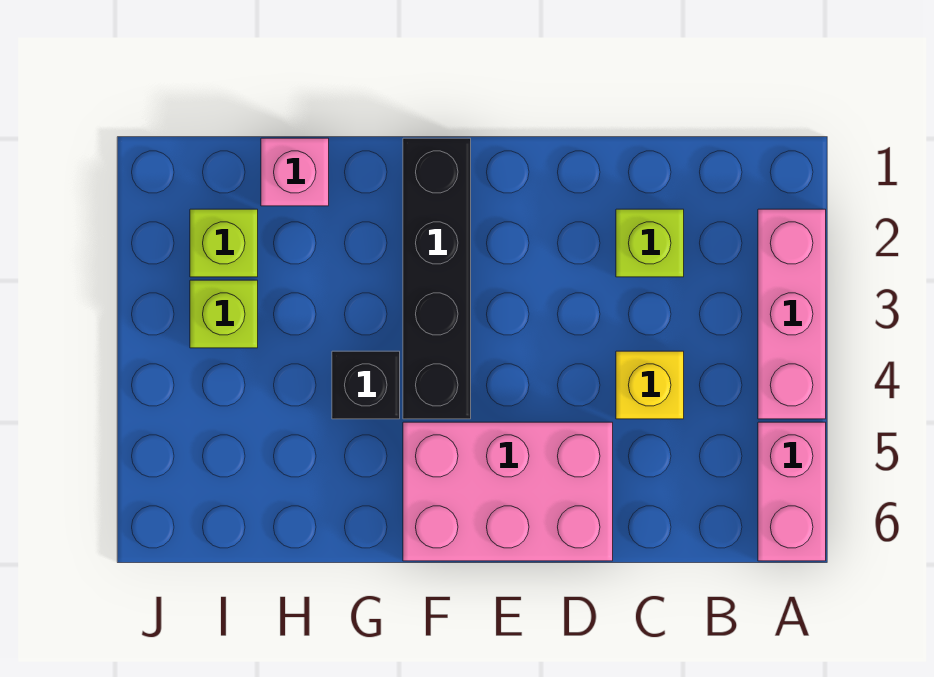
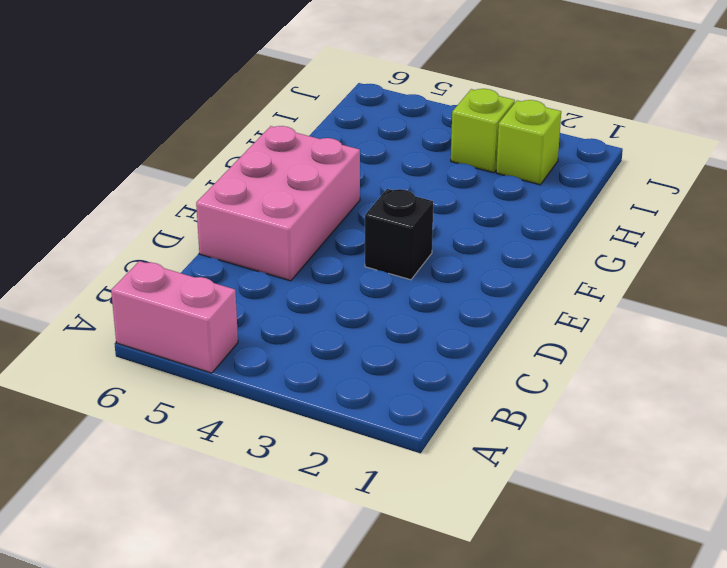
black 1x1 brick [365,189,433,280] -> black 1x1 brick moved to [332,351,400,419]
none -> pink 1x3 brick [758,209,826,419]
none -> lime 1x1 brick [616,209,684,277]

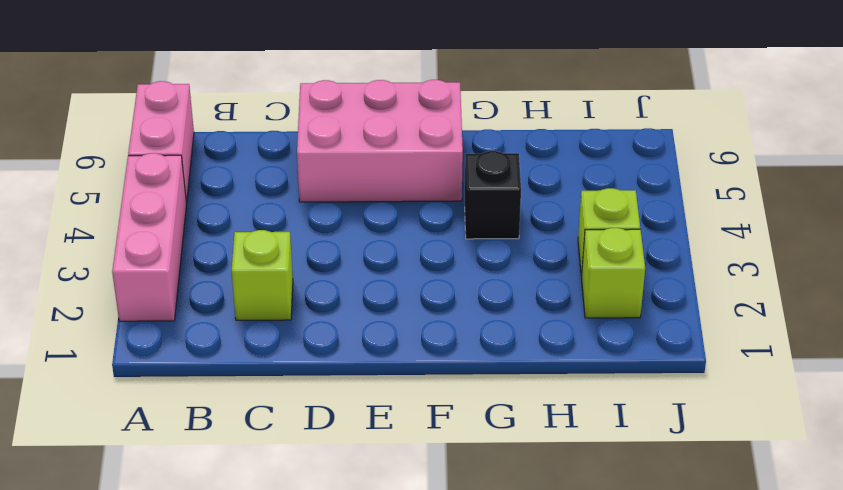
none -> yellow 1x1 brick [616,351,684,419]
none -> black 1x4 brick [403,138,471,419]

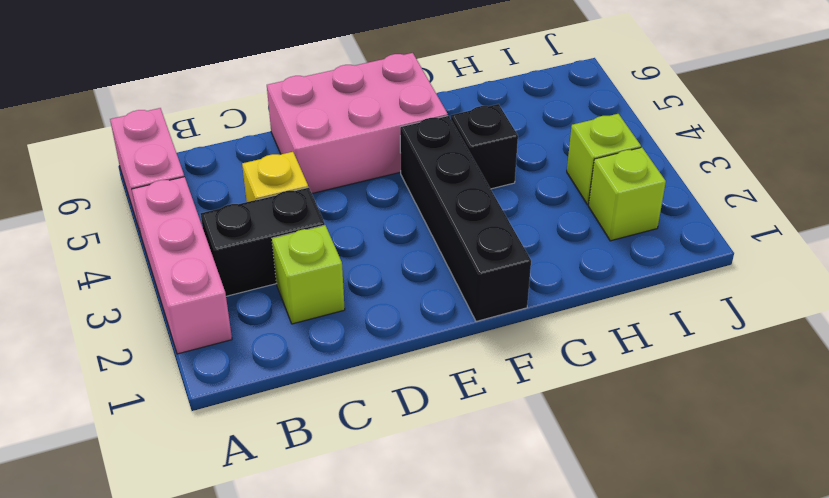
black 1x2 brick [201,187,325,296] -> none
none -> pink 1x1 brick [261,138,329,206]

